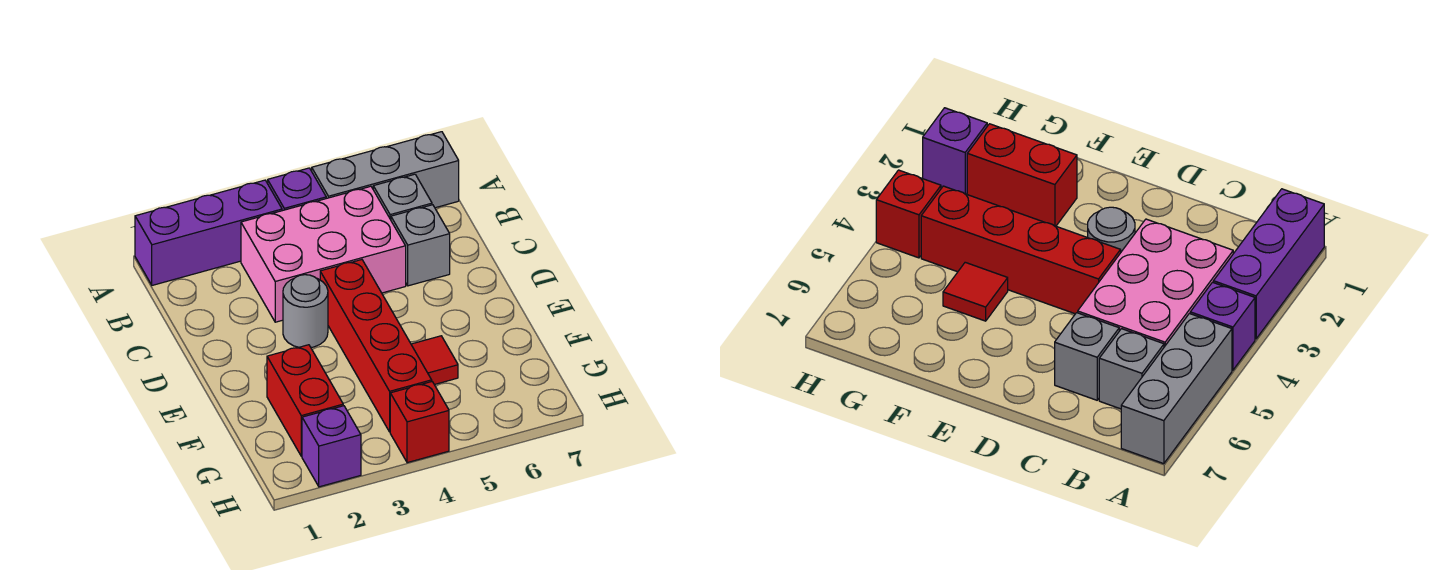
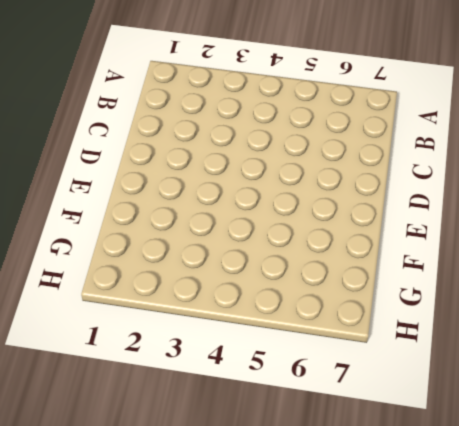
none -> purple 1x3 brick [135,180,282,285]
none -> purple 1x1 brick [268,168,326,211]
none -> grey 1x3 brick [312,132,459,208]

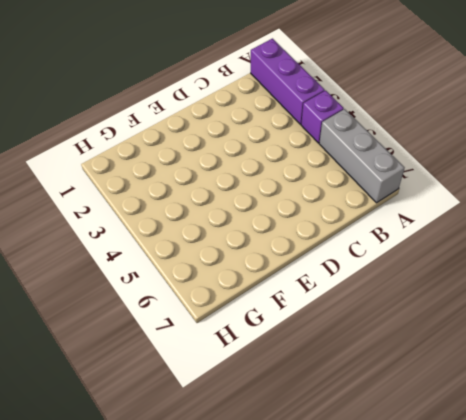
none -> pink 2x3 brick [241,186,406,322]
none -> grey 1x1 brick [373,174,432,220]
none -> grey 1x1 brick [391,205,450,286]

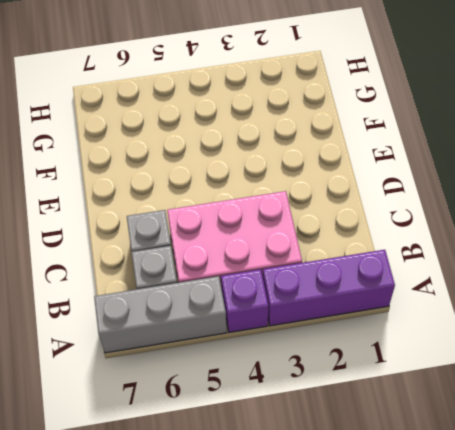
none -> grey 1x1 round brick [283,275,328,347]
none -> red 1x4 brick [320,260,432,432]
none -> red 1x2 brick [267,345,343,456]

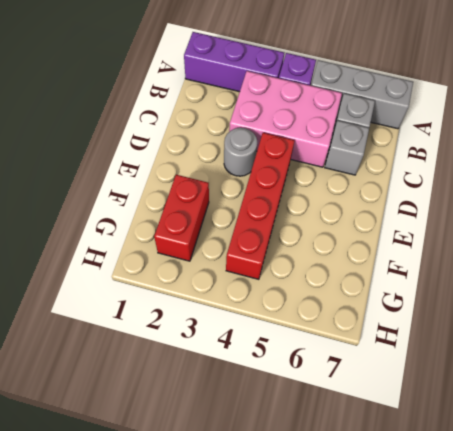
none -> red 1x1 tile [411,336,458,385]
none -> purple 1x1 brick [302,406,361,487]
none -> red 1x1 brick [390,382,449,463]

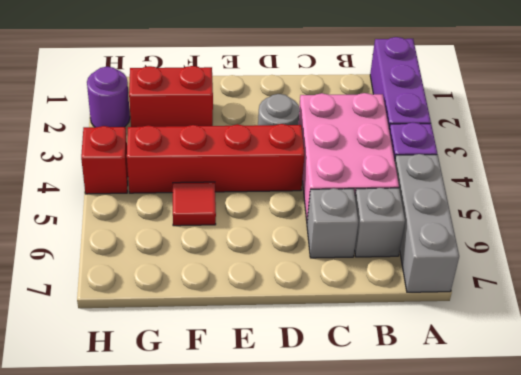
purple 1x1 round brick [87,67,130,127] -> purple 1x1 brick [302,406,361,487]

